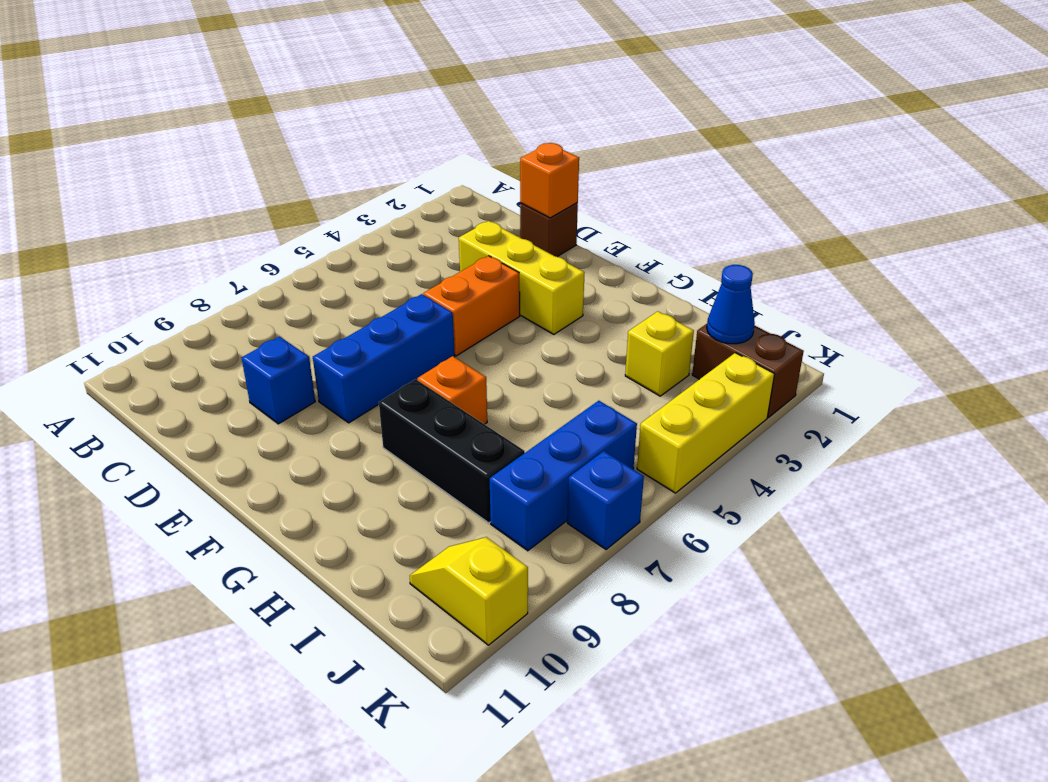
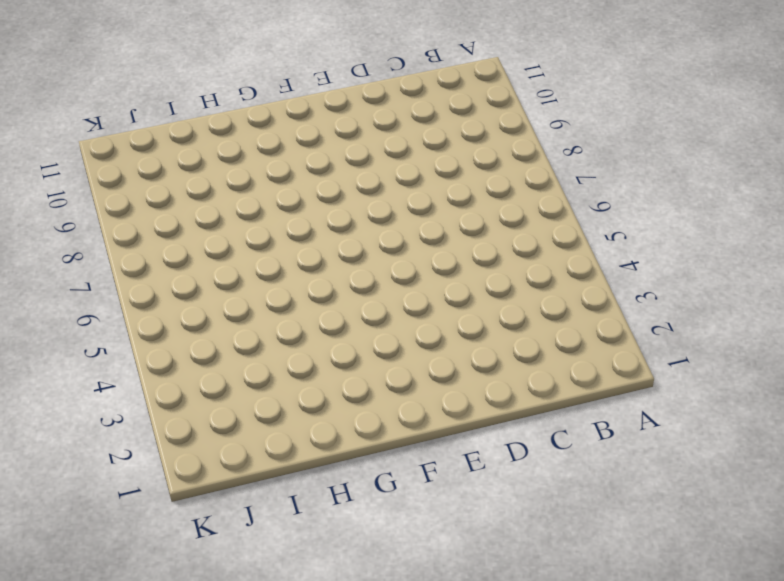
none -> brown 1x1 brick [520,203,578,257]
none -> yellow 1x3 brick [459,221,585,334]
none -> blue 1x1 brick [242,337,315,424]

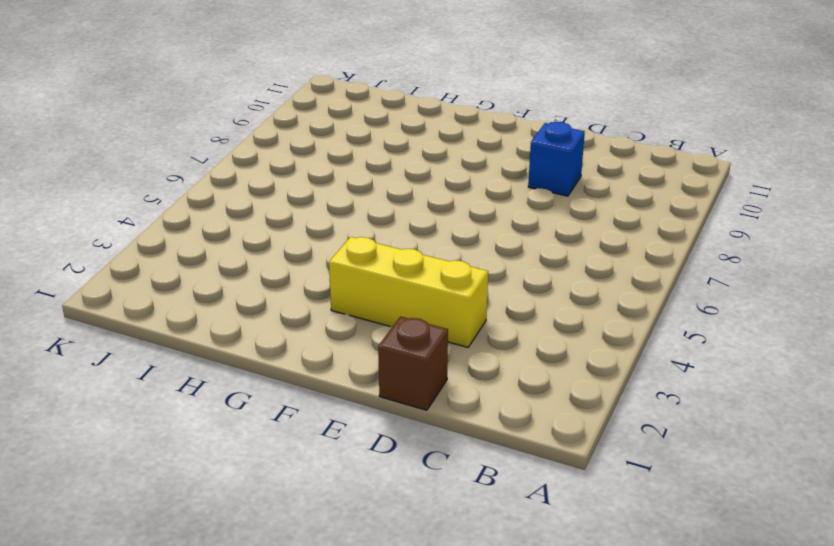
none -> orange 1x2 brick [423,256,520,356]
none -> blue 1x3 brick [313,294,455,423]
none -> orange 1x1 brick [417,356,487,424]

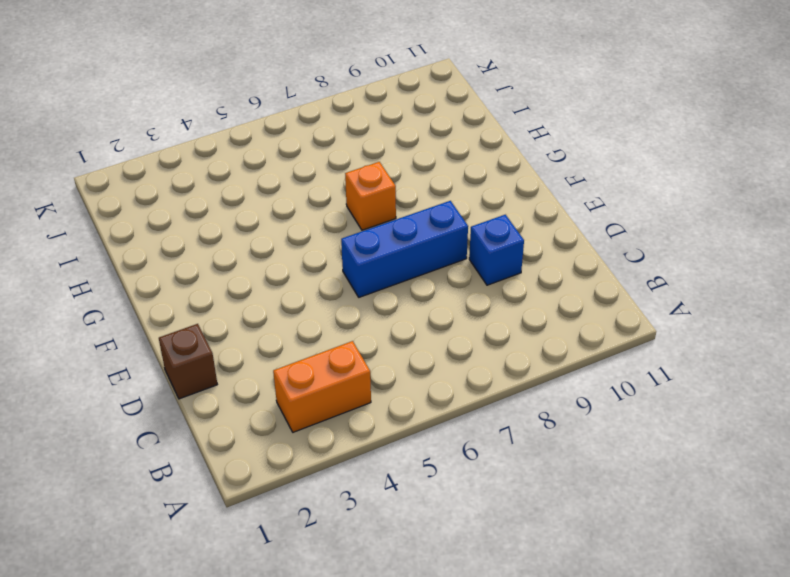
orange 1x2 brick [273,341,371,432] -> orange 1x2 brick moved to [423,256,520,356]
none -> yellow 1x3 brick [459,221,585,334]
none -> black 1x3 brick [379,379,525,523]
none -> yellow 1x1 brick [625,311,694,396]

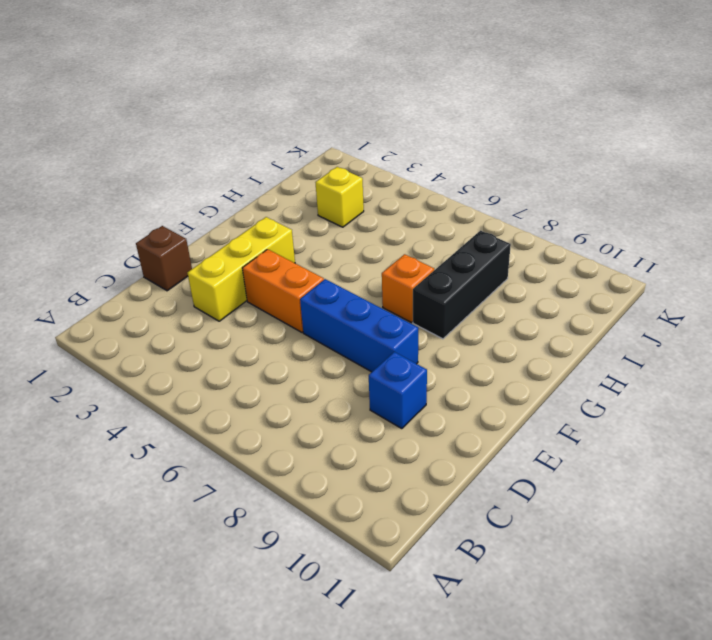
none -> brown 1x2 brick [692,324,804,417]
none -> blue 1x3 brick [490,401,637,551]
none -> yellow 1x2 slope [410,537,528,645]

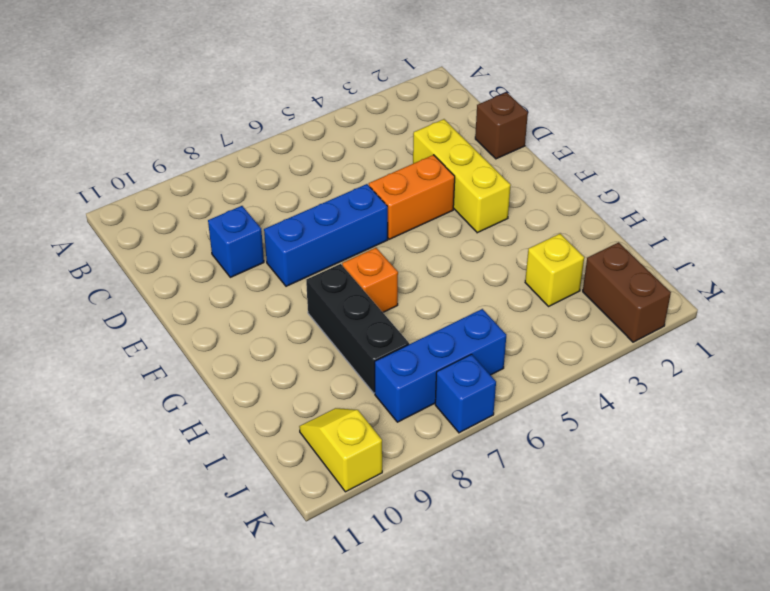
none -> yellow 1x3 brick [637,353,774,493]
none -> orange 1x1 brick [520,143,579,218]
none -> blue 1x1 cone [707,265,755,344]

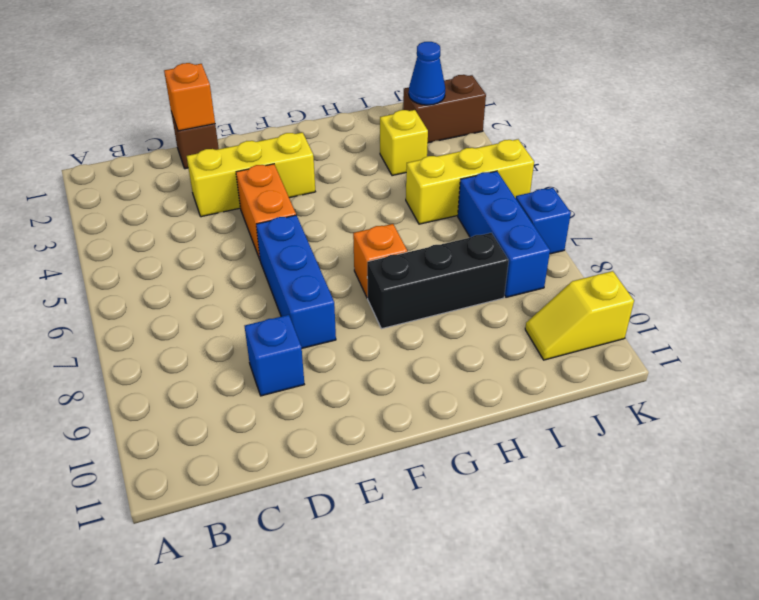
yellow 1x3 brick [406,139,534,224] -> yellow 1x3 brick turned to [637,353,774,493]

